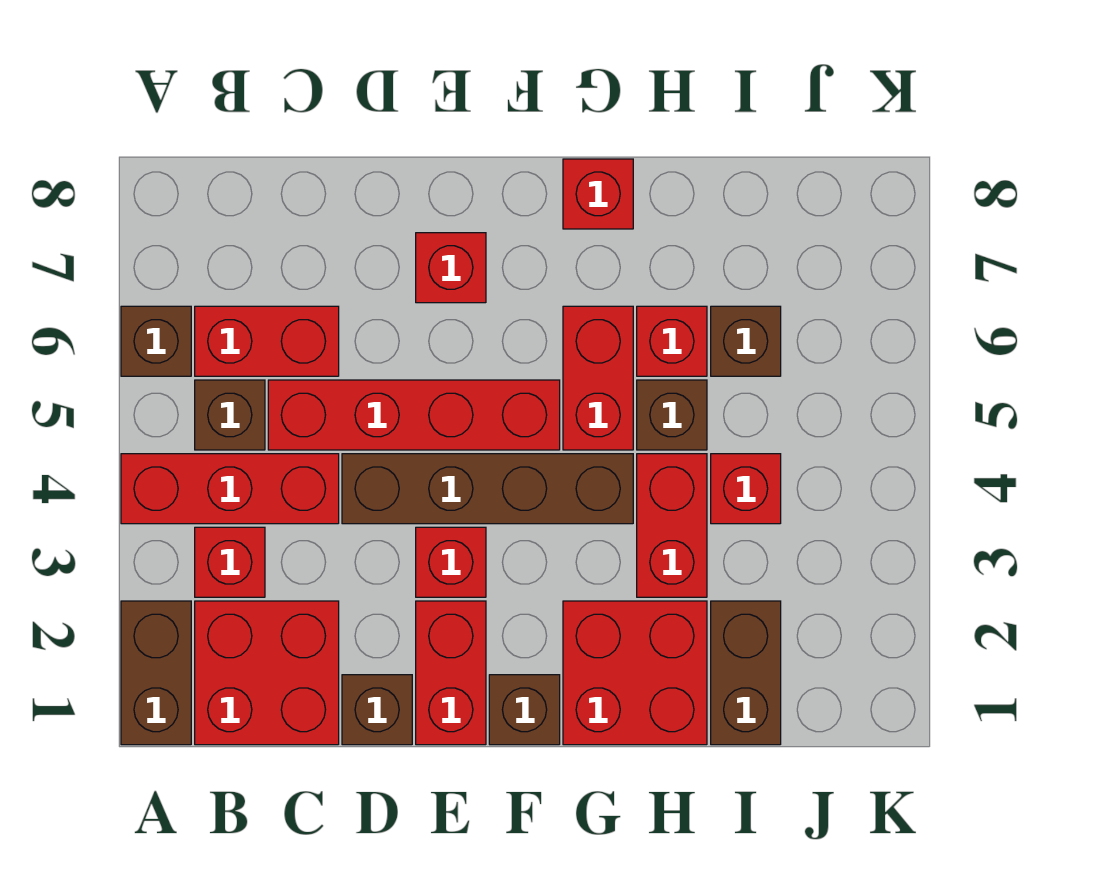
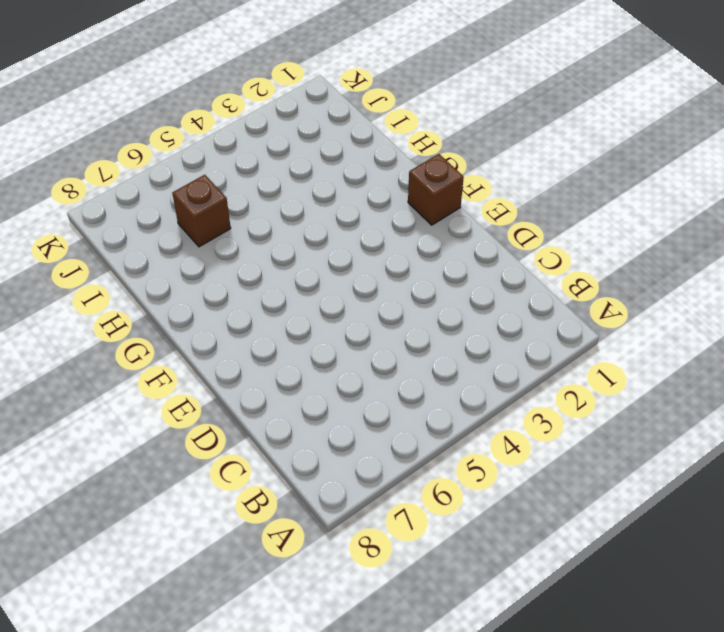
none -> brown 1x2 brick [121,601,191,745]
none -> red 1x3 brick [121,454,339,524]
none -> brown 1x1 brick [121,306,191,376]

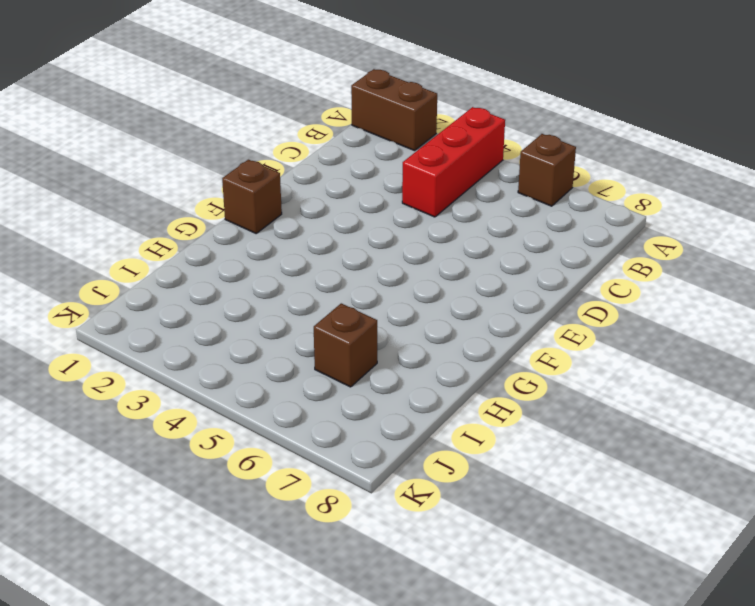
none -> red 2x2 brick [195,601,339,745]
none -> red 1x1 brick [195,527,265,597]
none -> brown 1x1 brick [195,380,265,450]

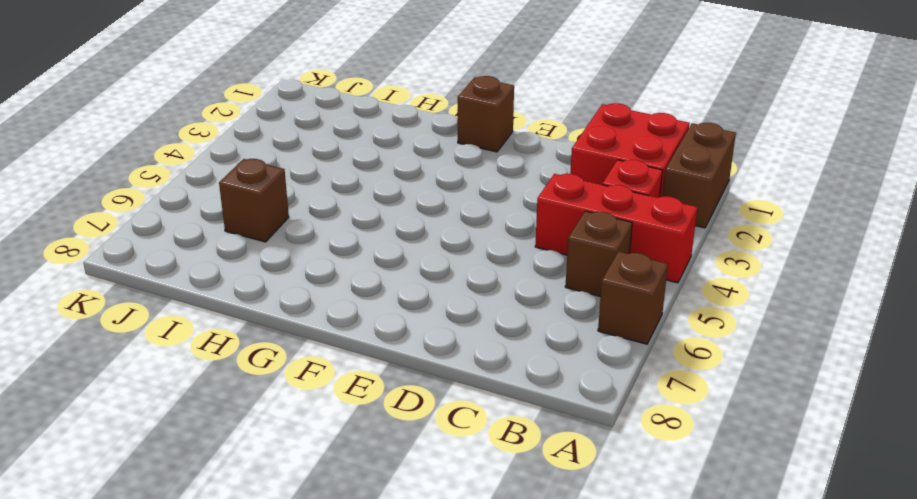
none -> red 1x2 brick [195,306,339,376]
none -> red 1x4 brick [268,380,560,450]
none -> brown 1x1 brick [342,675,412,745]

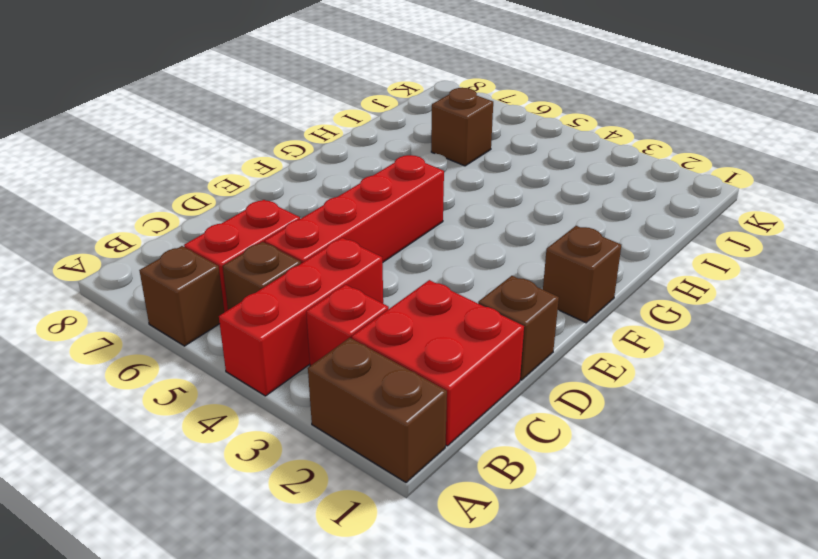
none -> brown 1x4 brick [342,454,633,524]
none -> red 1x2 brick [416,601,486,745]
none -> red 1x1 brick [416,527,486,597]

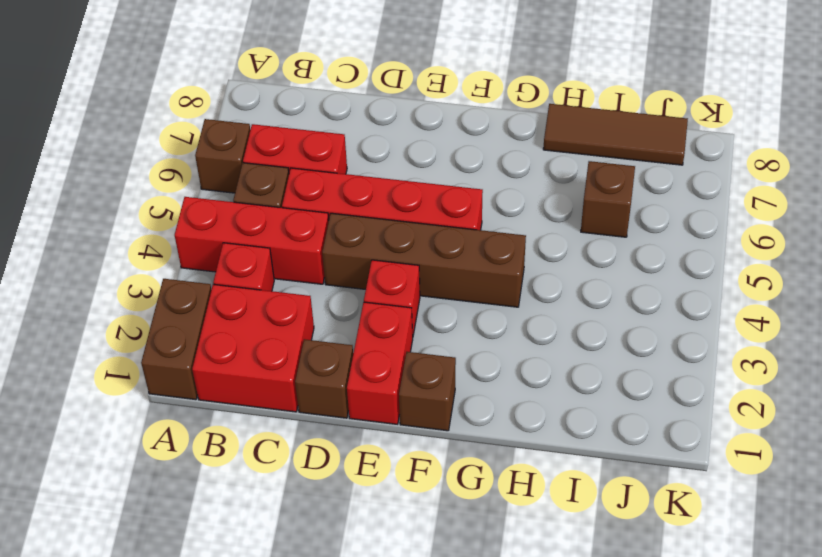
brown 1x3 tile [543,104,688,165] -> none
none -> red 1x1 brick [416,233,486,303]
none -> red 2x2 brick [563,601,707,745]
none -> red 1x2 brick [563,306,633,450]

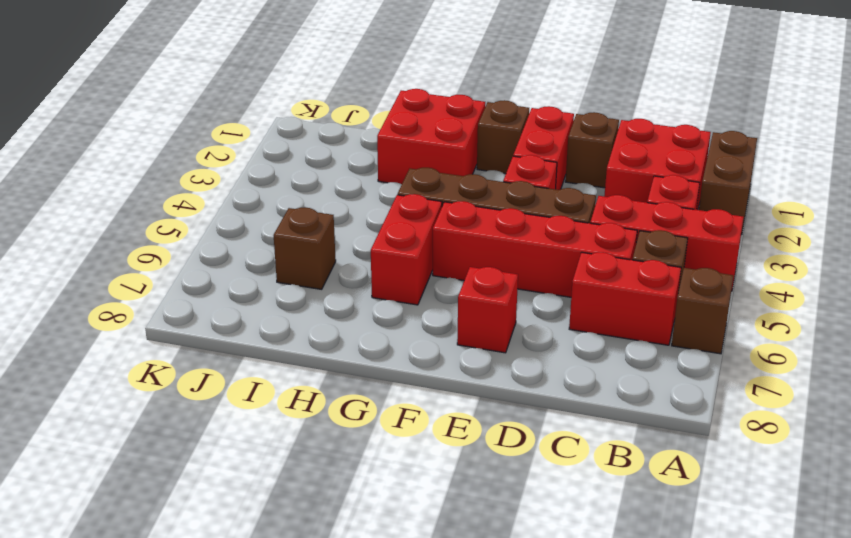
none -> red 1x1 brick [563,159,633,229]
none -> red 1x2 brick [637,454,707,597]
none -> brown 1x1 brick [637,380,707,450]

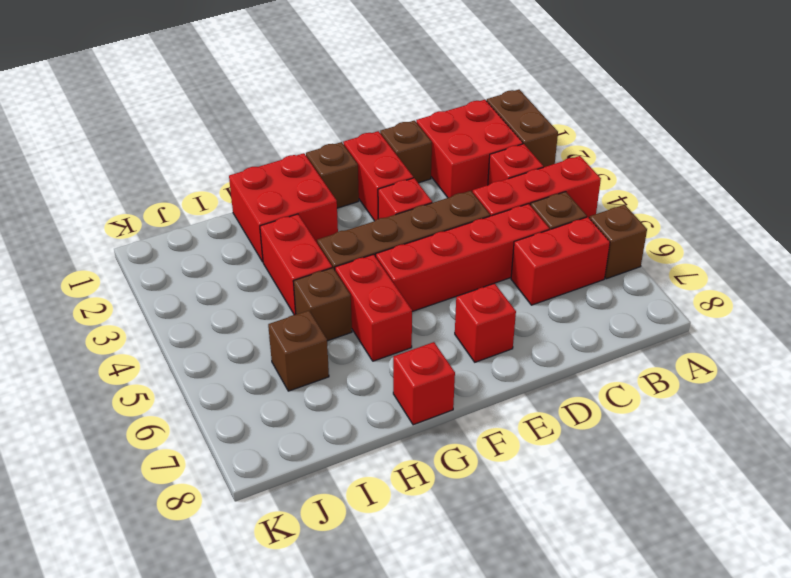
none -> red 1x1 brick [637,306,707,376]
none -> brown 1x2 brick [711,601,781,745]
none -> red 1x1 brick [711,454,781,524]

